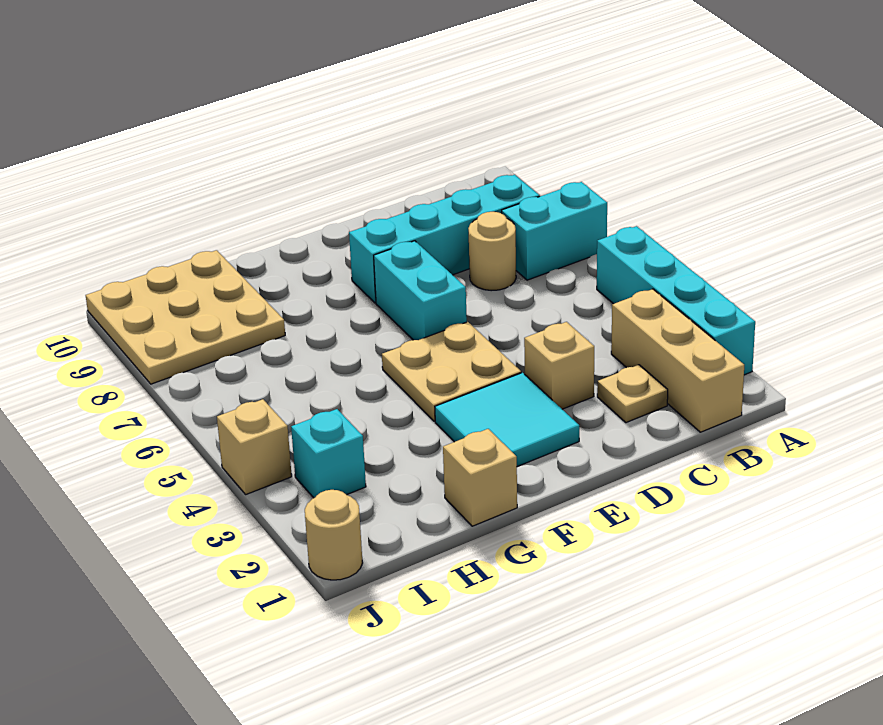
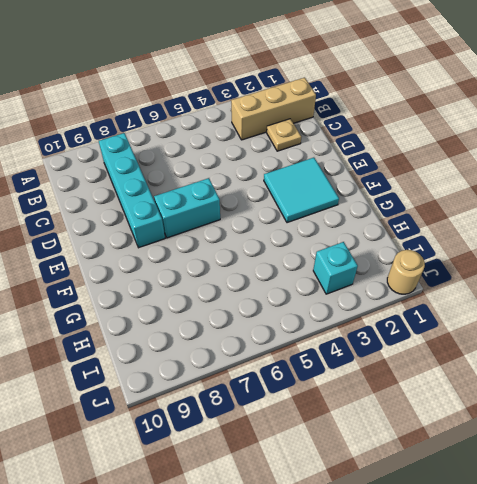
none -> cyan 1x4 brick [597,226,755,375]
none -> cyan 1x2 brick [502,182,607,280]
none -> tan 1x1 round brick [468,212,516,291]

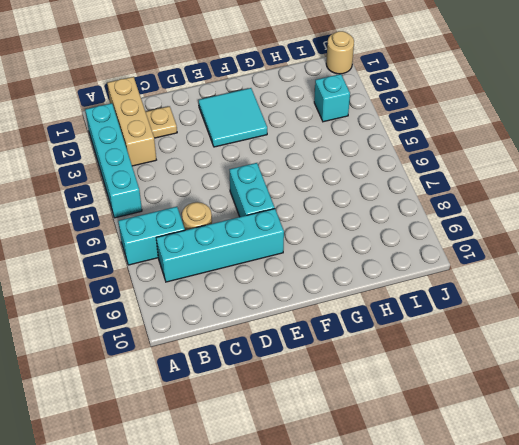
none -> tan 1x1 brick [524,322,594,409]
none -> tan 2x2 plate [382,322,521,421]
none -> tan 1x1 brick [443,429,517,526]

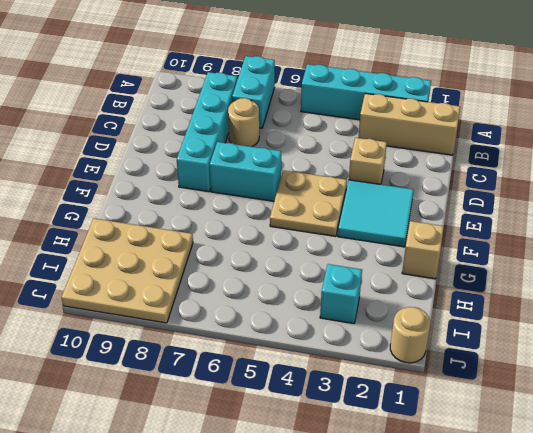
none -> tan 1x1 plate [597,365,668,423]
none -> tan 1x1 brick [217,399,292,494]

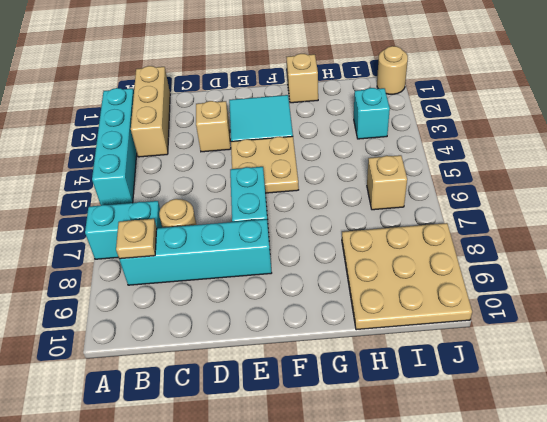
tan 1x1 plate [116,219,157,259] -> tan 1x1 plate moved to [597,365,668,423]
tan 1x1 brick [367,155,407,210] -> tan 1x1 brick moved to [217,399,292,494]

